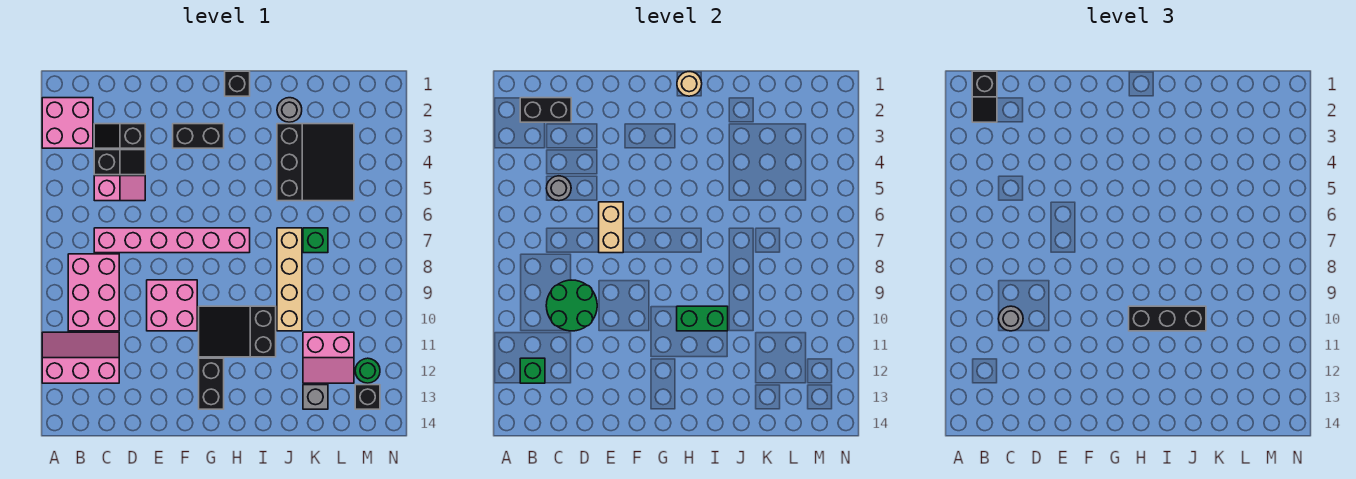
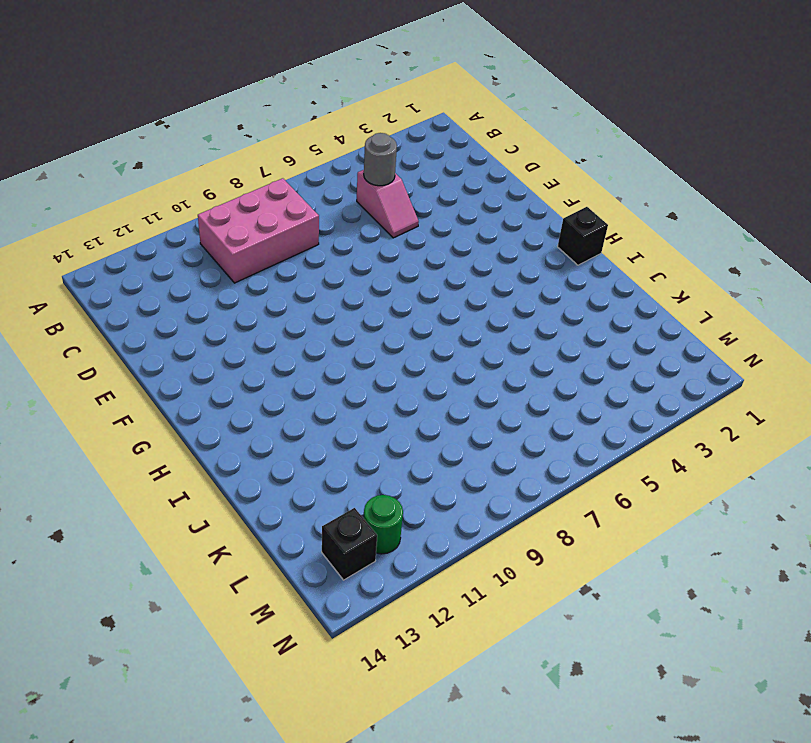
none -> pink 2x2 brick [42,98,93,148]
none -> pink 2x3 slope [42,332,119,383]
none -> black 1x2 slope [94,124,145,148]
none -> black 1x2 slope [94,150,145,175]

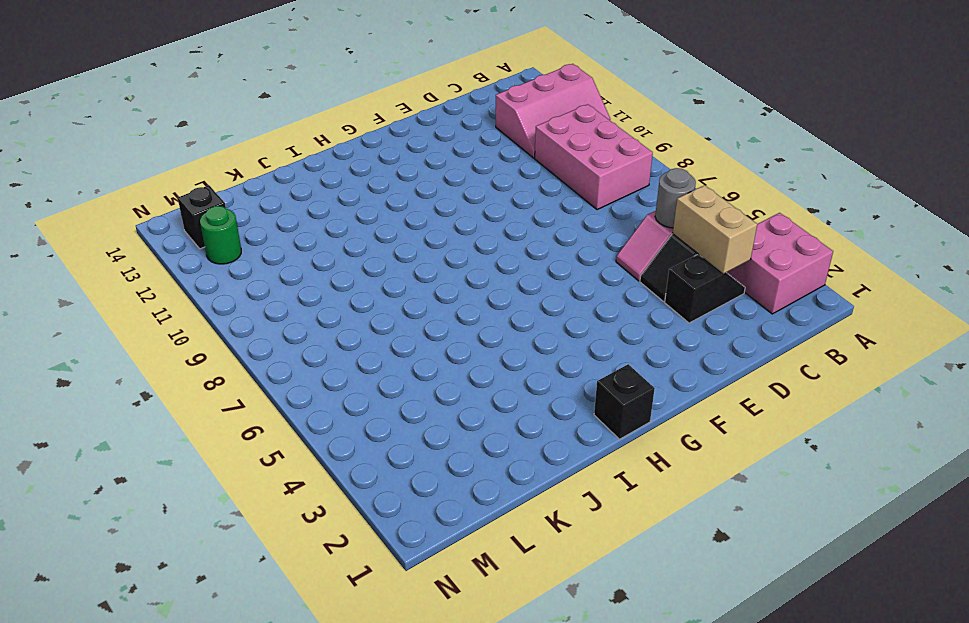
tan 1x2 brick [673,185,757,274] -> tan 1x2 brick moved to [599,202,623,253]
none -> pink 1x6 brick [94,228,250,253]
none -> pink 2x2 brick [147,280,197,331]
none -> black 1x2 brick [173,124,224,148]
none -> black 2x3 slope [199,306,276,357]

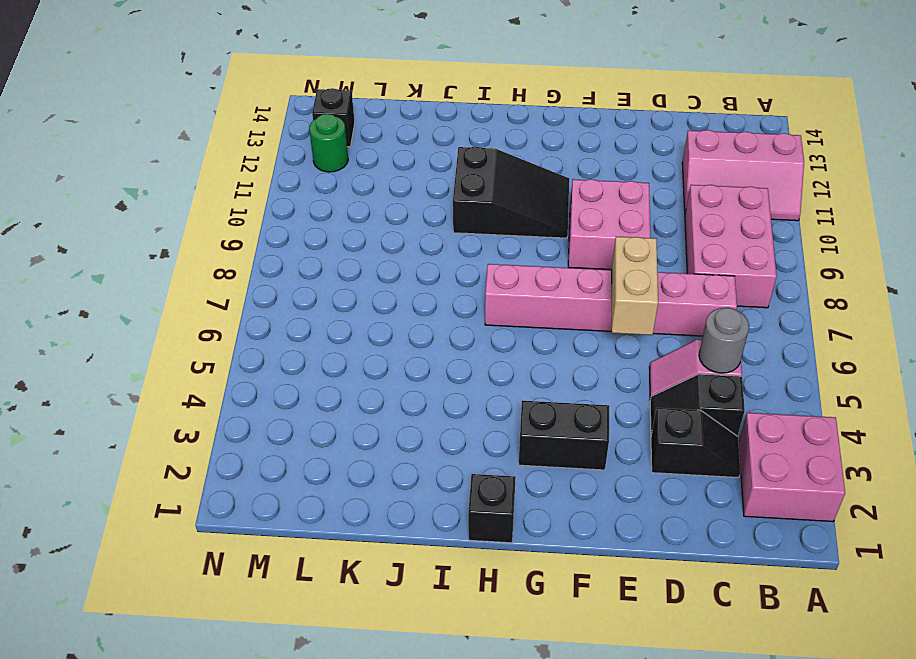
none -> black 1x2 brick [199,358,224,409]
none -> grey 1x1 round brick [277,98,302,122]
none -> black 3x3 slope [277,124,354,201]
none -> tan 1x4 brick [277,228,302,331]

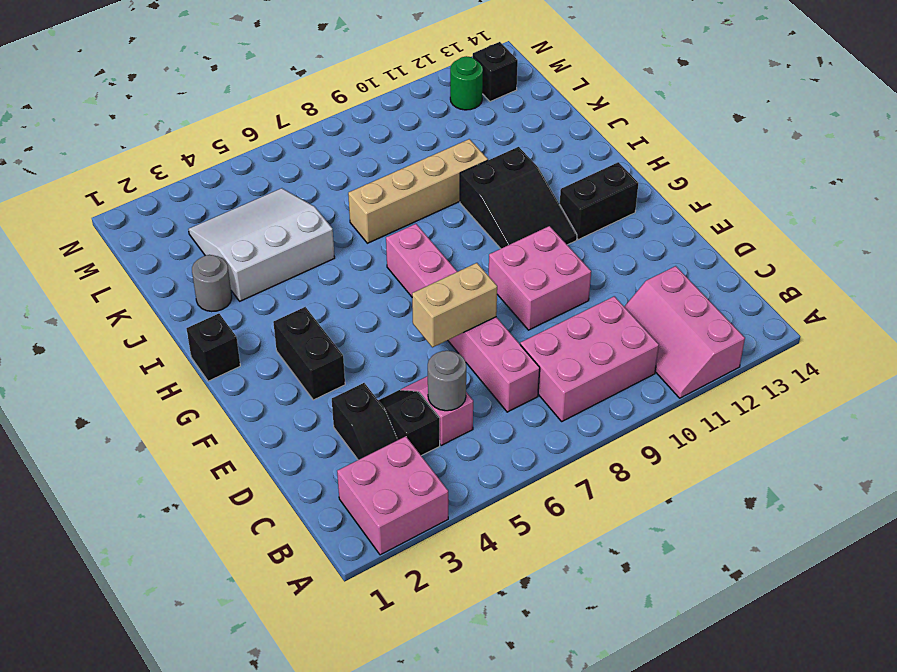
white 3x3 slope [188,188,335,301] -> black 3x3 slope [277,124,354,201]
none -> green 1x1 brick [303,228,328,253]
none -> pink 2x2 slope [303,332,354,383]
none -> grey 1x1 brick [303,385,328,409]
none -> black 1x2 brick [520,98,571,122]

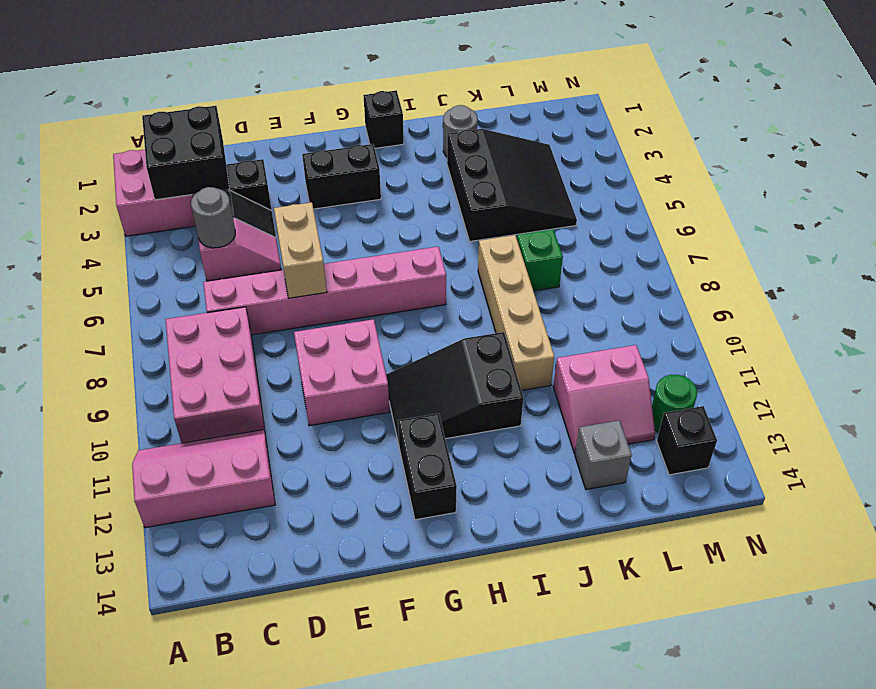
black 2x2 brick [142,106,230,200] -> black 1x2 brick [520,98,571,122]
none -> green 1x1 brick [520,358,545,383]
none -> green 2x2 round brick [546,280,597,331]
none -> tan 1x1 round brick [677,72,702,96]
none -> green 1x2 brick [677,306,728,331]

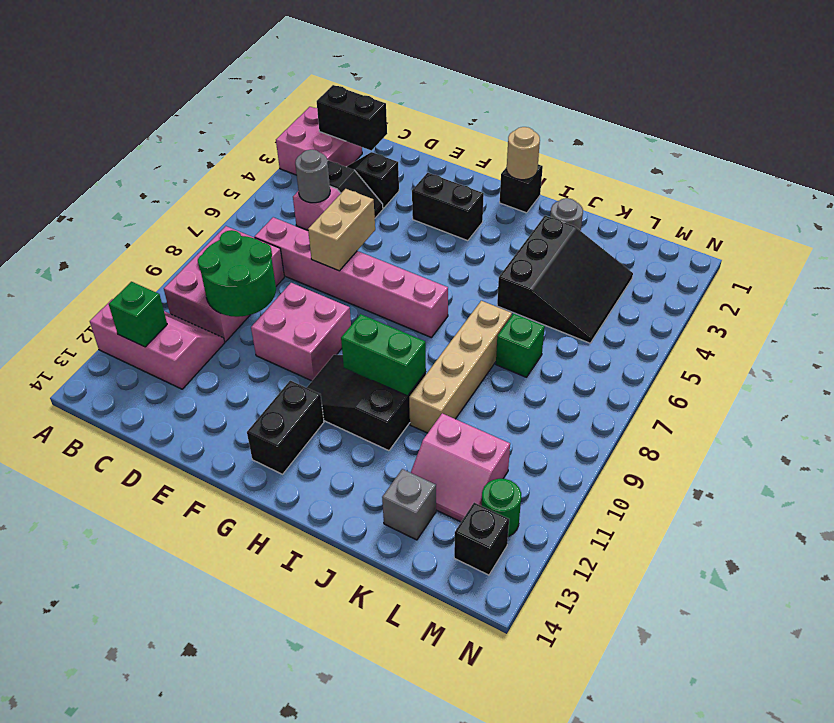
none -> black 1x2 slope [972,71,997,122]
none -> grey 1x1 round brick [998,306,1023,331]
none -> black 1x3 brick [1129,306,1206,331]

